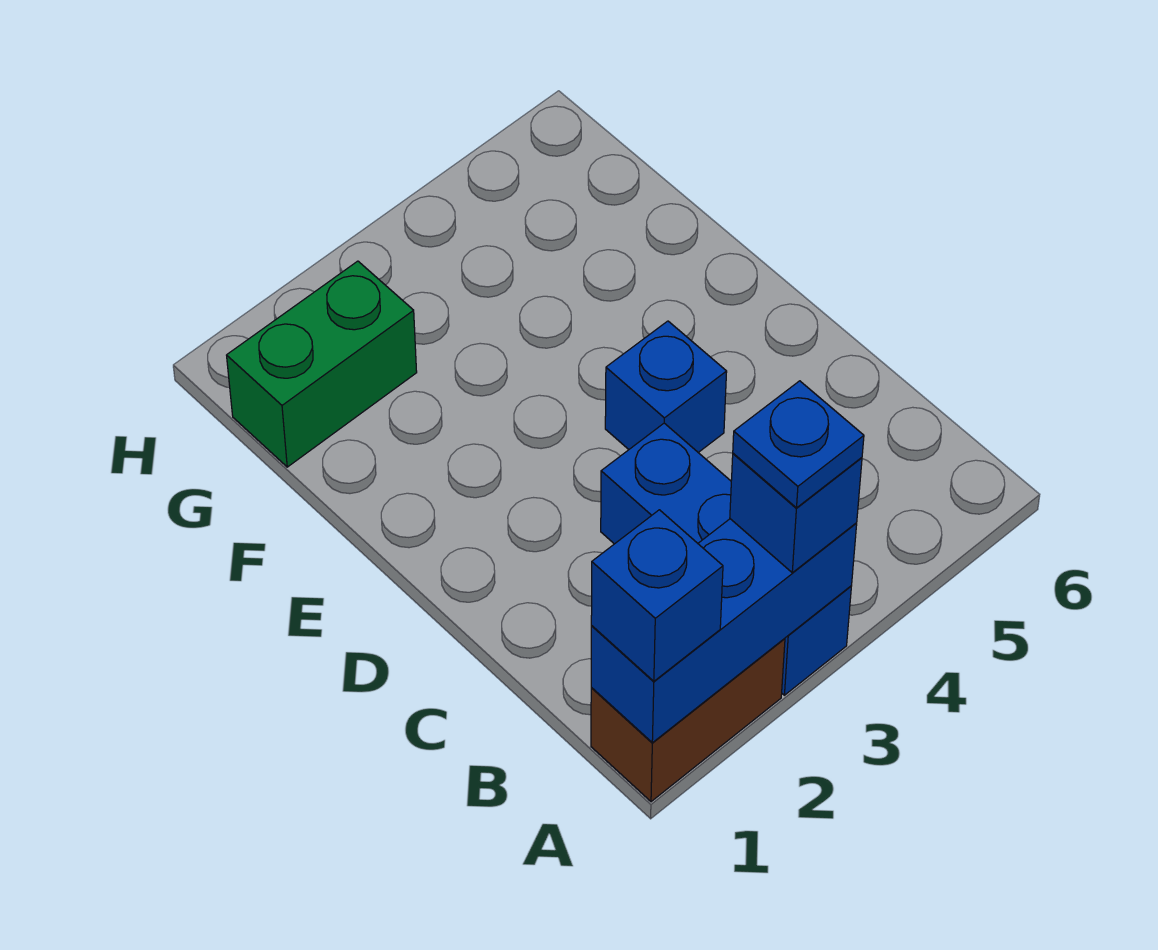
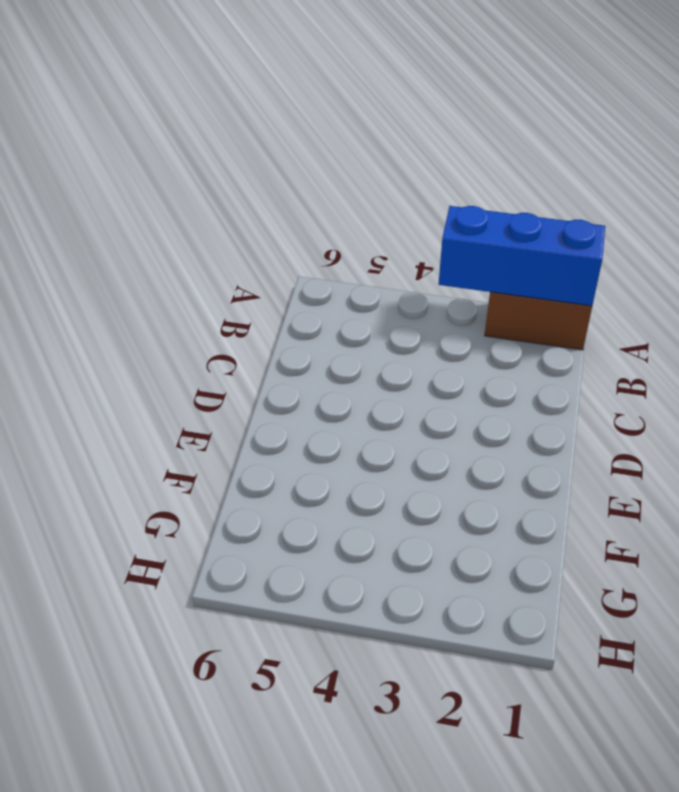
none -> blue 1x3 brick [601,423,851,695]
none -> blue 1x1 brick [605,321,727,452]

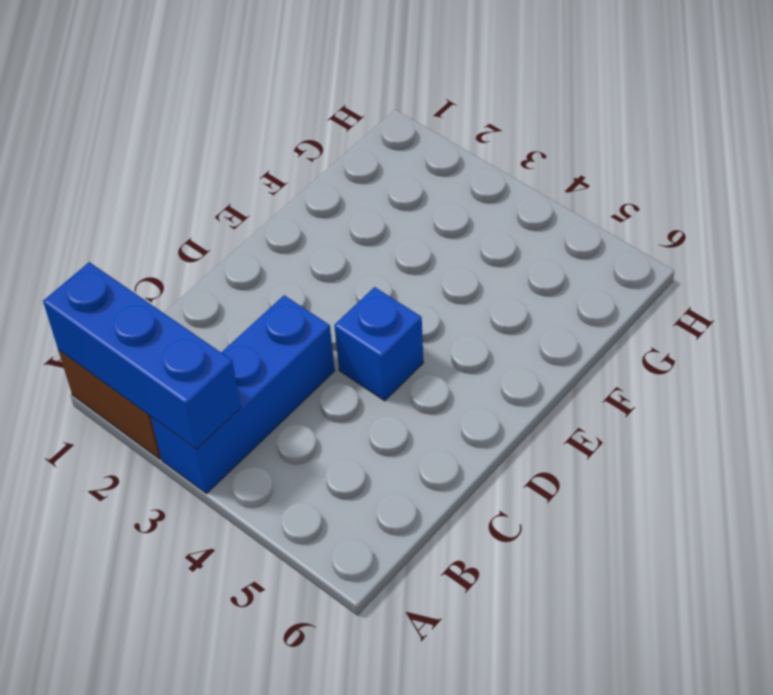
none -> green 1x2 brick [227,261,417,467]
none -> blue 1x1 brick [591,510,723,681]

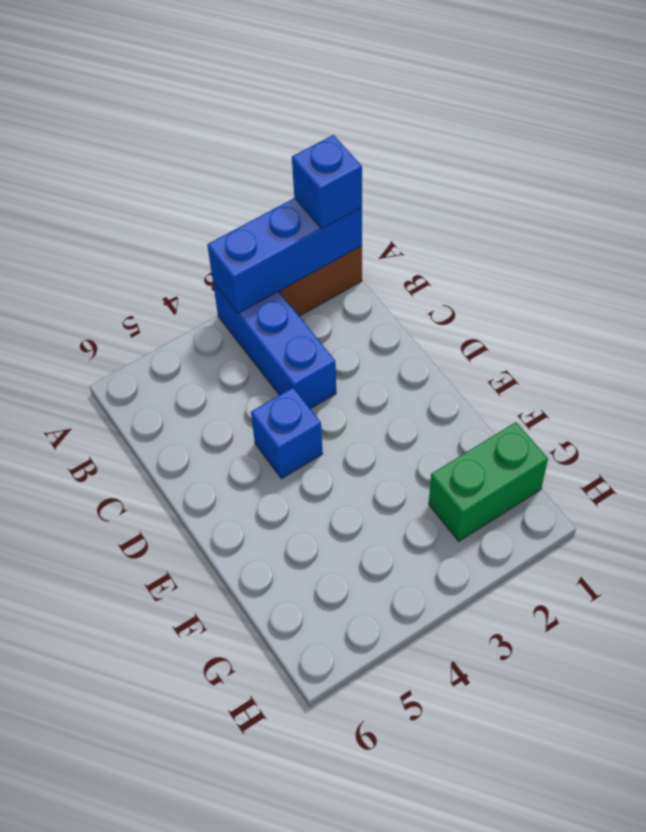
none -> blue 1x1 brick [730,453,862,573]
none -> blue 1x1 plate [733,381,864,508]

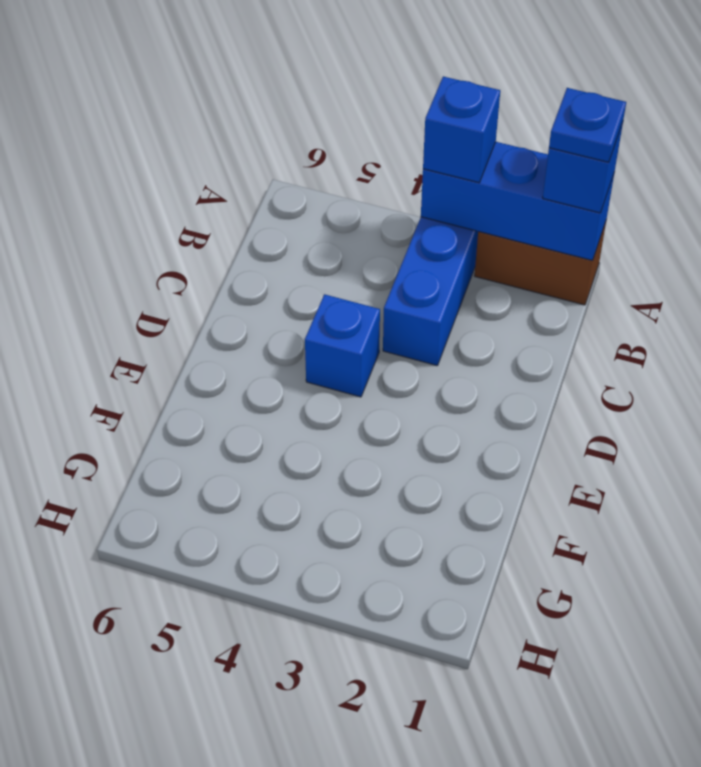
blue 1x1 plate [549,88,626,162] -> blue 1x1 plate moved to [733,381,864,508]
none -> green 1x2 brick [227,261,417,467]

